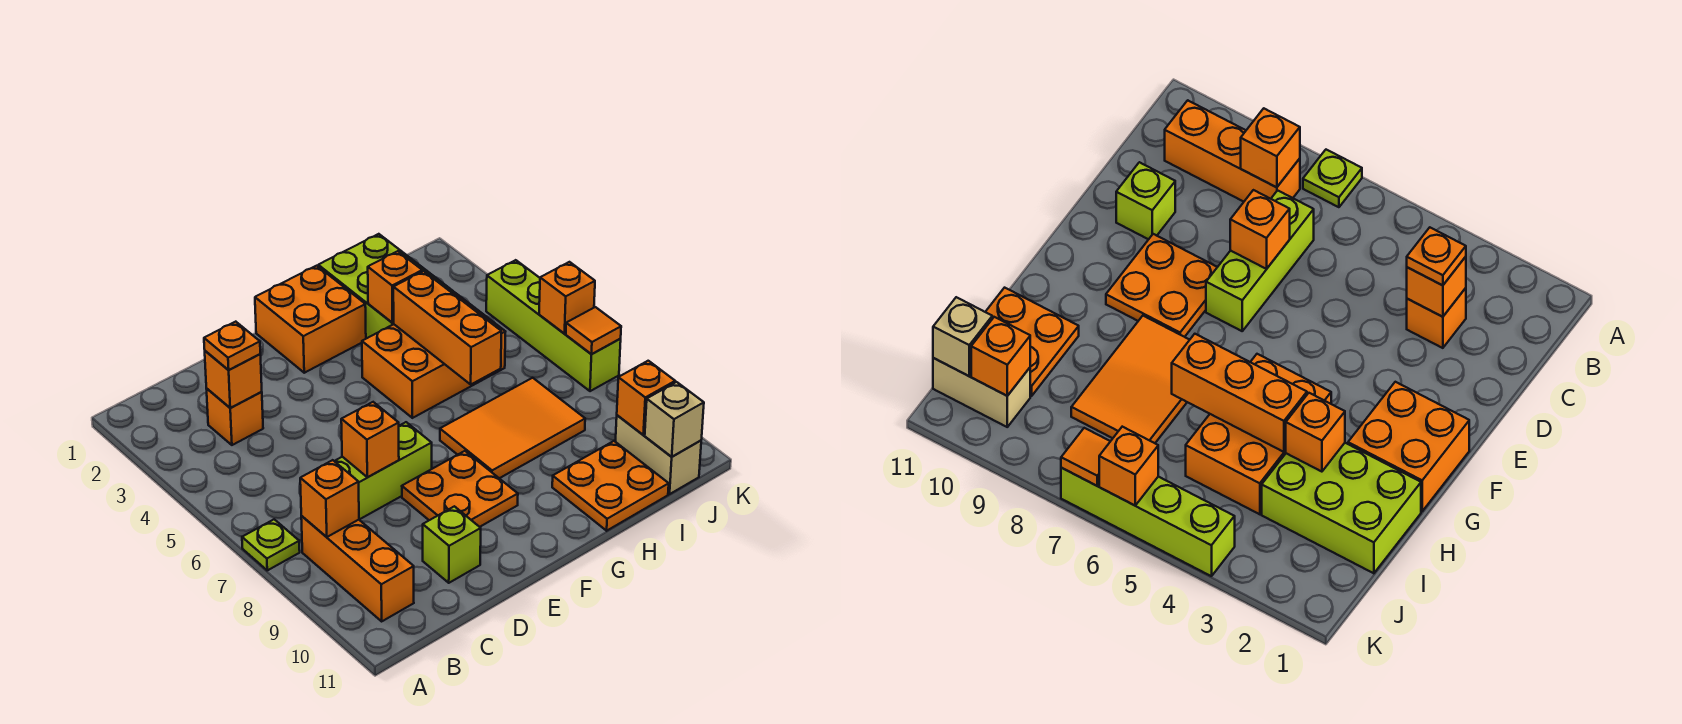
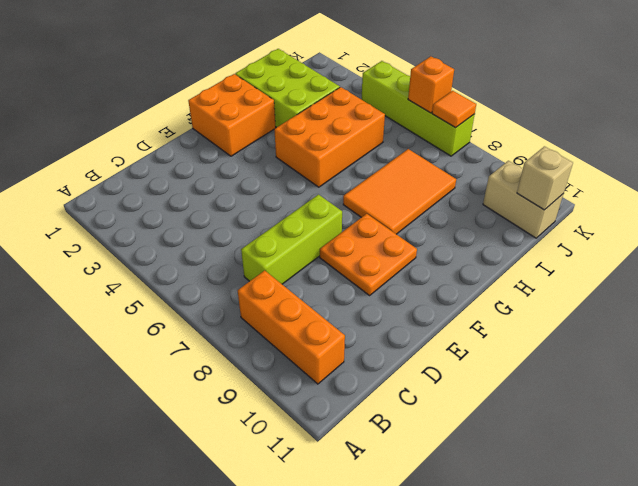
none -> lime 1x1 plate [242,519,300,570]
none -> orange 1x1 brick [207,389,263,445]
none -> lime 1x1 brick [423,506,481,583]

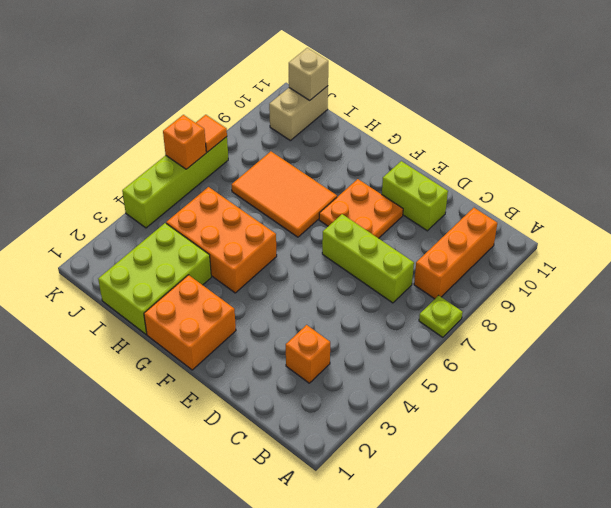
lime 1x2 brick [382,161,448,231] -> lime 1x1 brick [423,506,481,583]
none -> orange 2x2 plate [552,441,669,531]
none -> orange 1x1 brick [300,460,359,537]
none -> orange 1x1 brick [205,351,262,408]

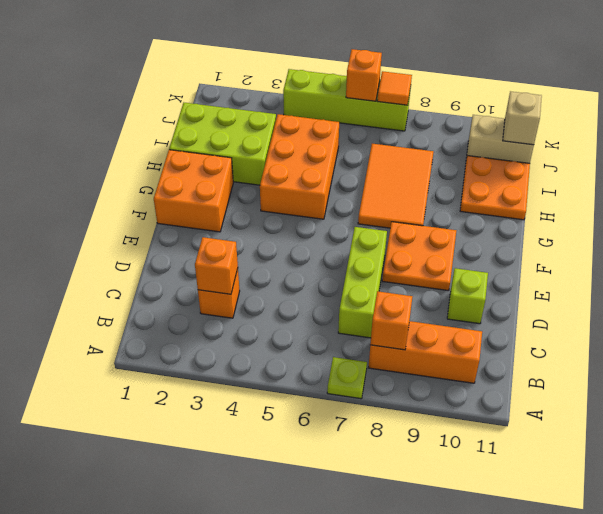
none -> orange 1x1 brick [341,402,399,477]
none -> orange 1x1 brick [368,251,422,323]
none -> orange 1x3 brick [393,271,501,384]

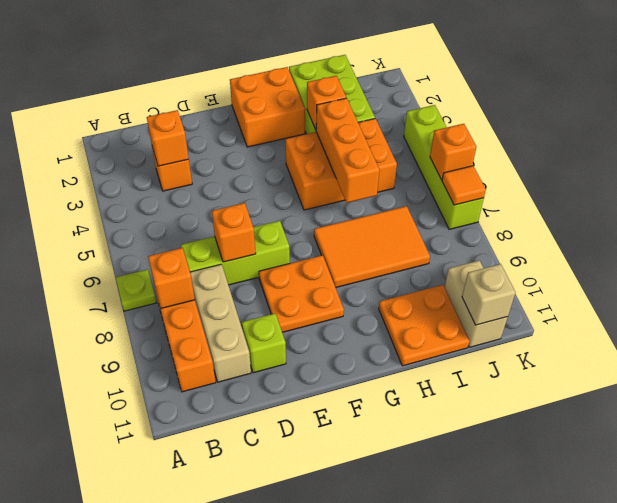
tan 1x3 brick [190,264,251,382] -> none
none -> orange 1x1 brick [617,361,675,435]
none -> orange 1x1 plate [204,322,260,370]

